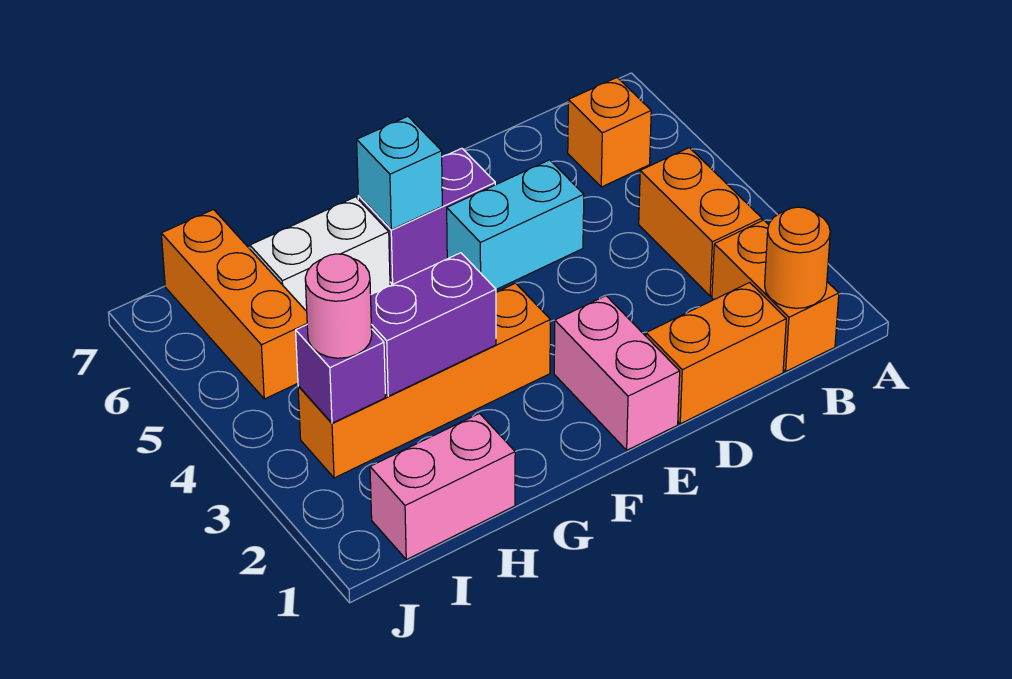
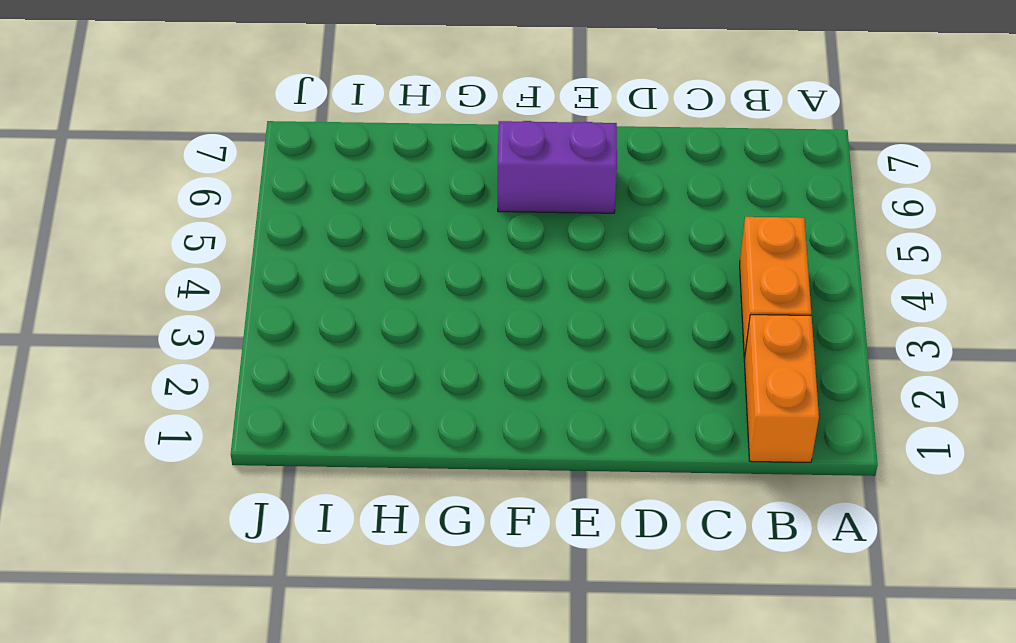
none -> orange 1x1 brick [568,78,651,187]
none -> orange 1x2 brick [646,283,786,424]
none -> cyan 1x2 brick [447,160,584,289]

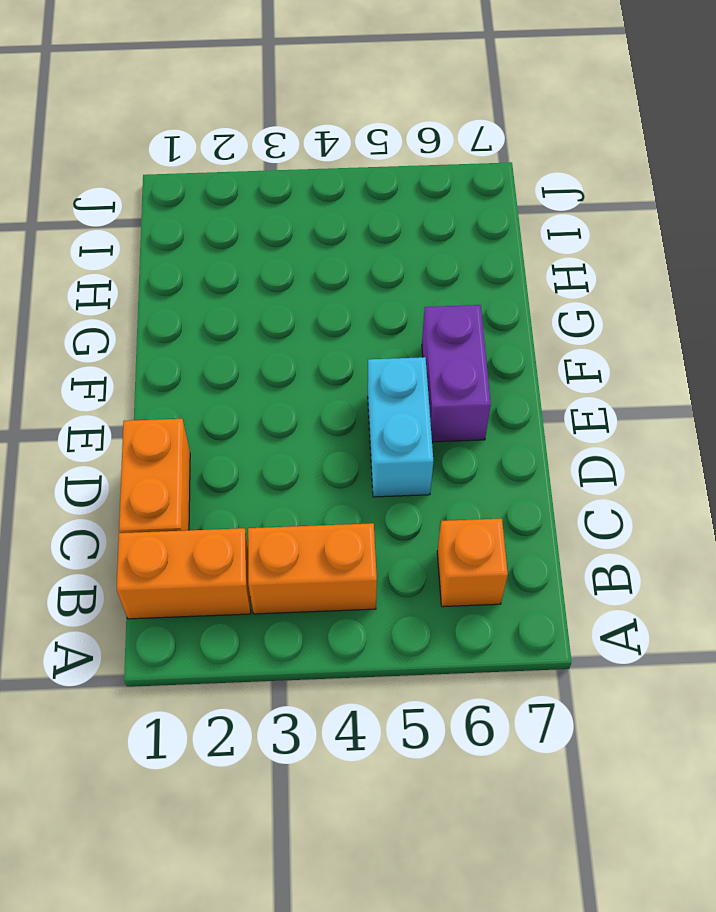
none -> pink 1x2 brick [554,296,680,450]
none -> orange 1x4 brick [298,283,550,478]
none -> white 1x2 brick [250,197,390,311]

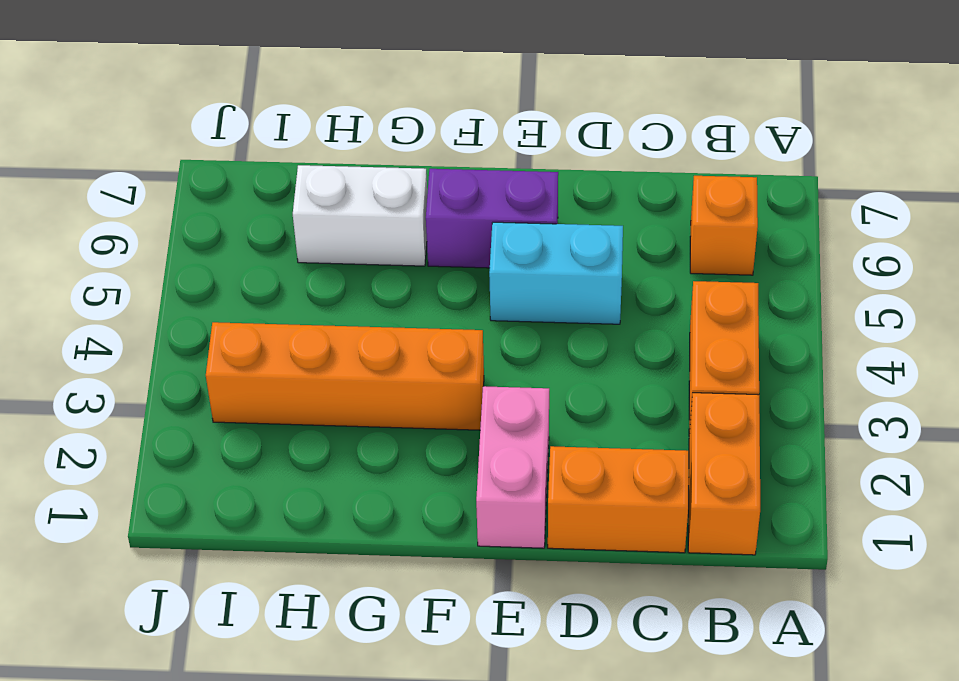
none -> pink 1x2 brick [370,414,515,560]
none -> orange 1x3 brick [161,210,307,399]
none -> orange 1x1 round brick [765,207,830,308]

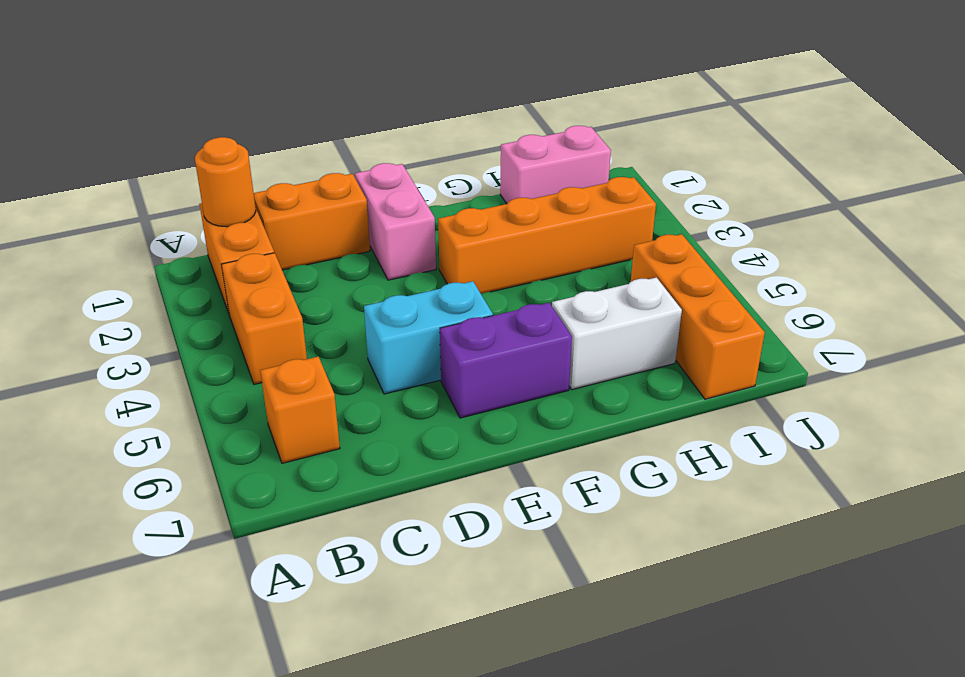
none -> cyan 1x1 brick [357,116,442,230]
none -> purple 1x2 brick [371,253,496,396]
none -> purple 1x1 brick [296,325,386,423]

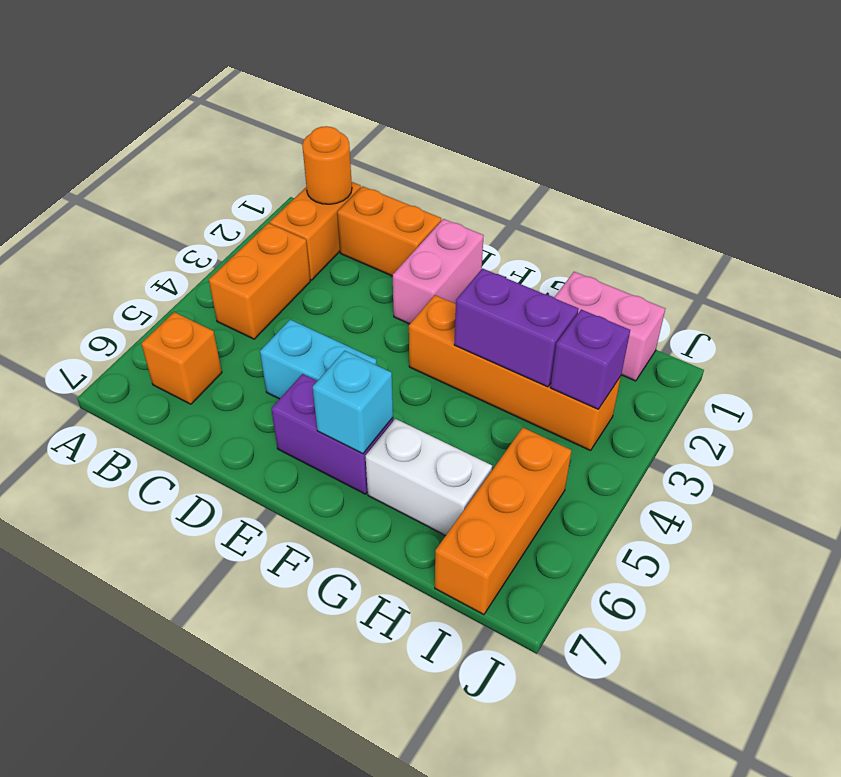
none -> pink 1x1 round brick [305,254,372,358]

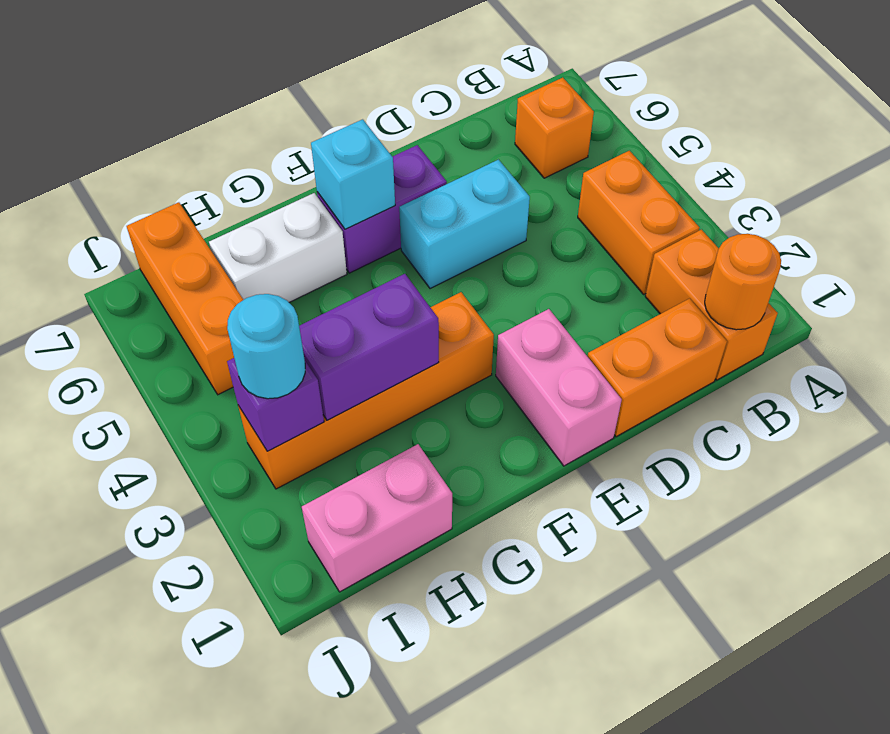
cyan 1x1 round brick [227,294,305,399] -> pink 1x1 round brick [305,254,372,358]

